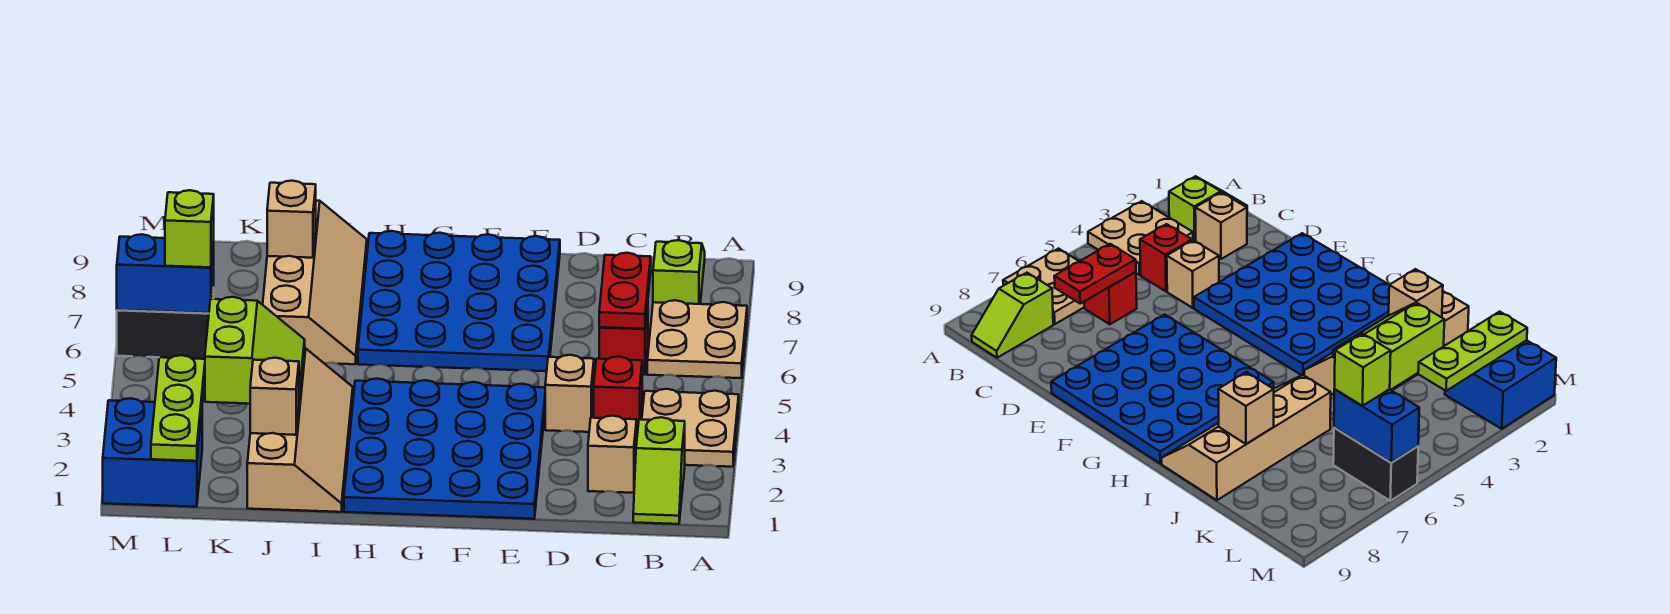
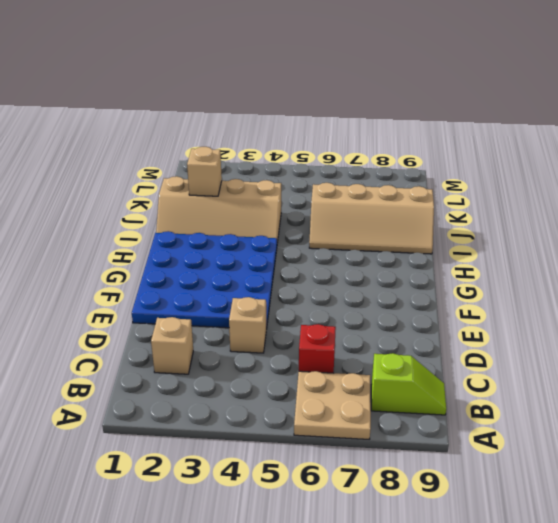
none -> tan 2x2 plate [642,389,739,467]
none -> lime 1x2 slope [633,417,685,524]
none -> red 1x1 brick [594,357,642,434]

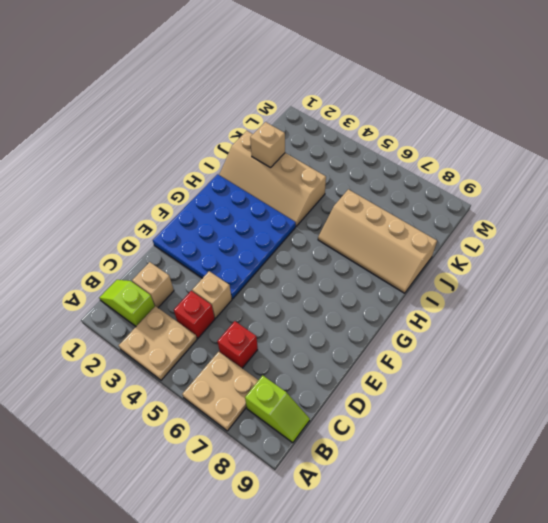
none -> blue 4x4 plate [358,231,560,371]
none -> blue 2x2 brick [103,398,202,507]
none -> black 1x2 brick [117,288,214,359]

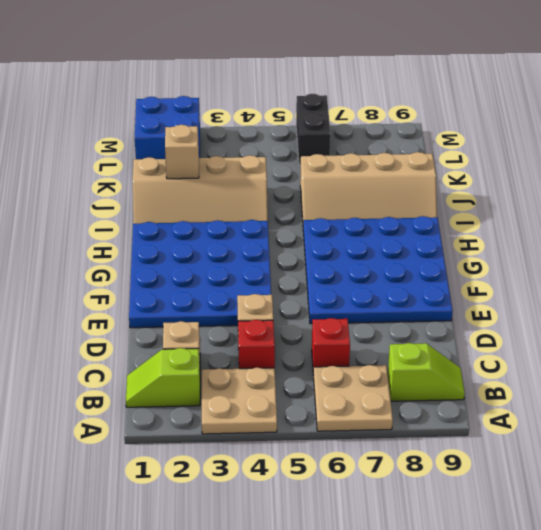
none -> red 1x2 plate [599,253,651,329]
none -> lime 2x2 slope [205,297,305,404]
none -> tan 1x1 brick [267,181,316,258]

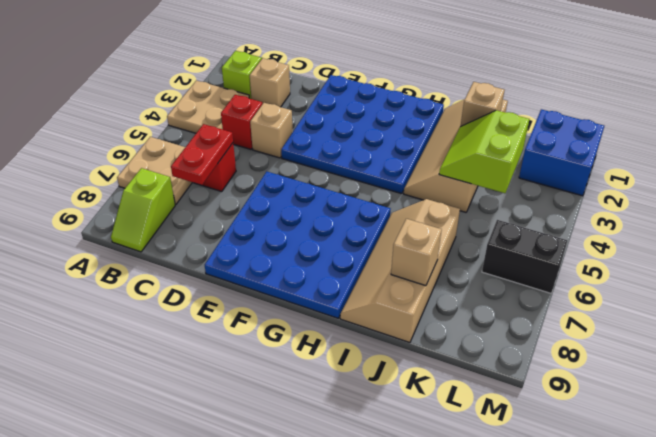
none -> lime 1x3 plate [151,355,205,461]
none -> blue 1x2 brick [117,234,214,313]
none -> lime 1x1 brick [165,190,214,267]

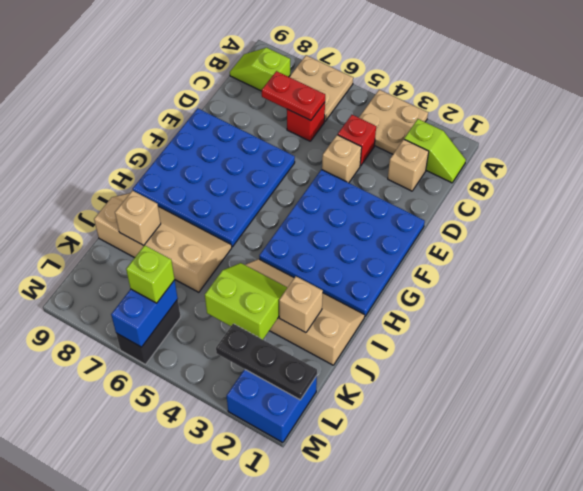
black 1x3 plate [216,324,317,400] -> lime 1x3 plate [151,355,205,461]

